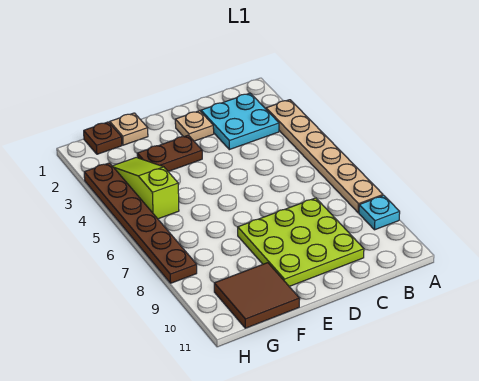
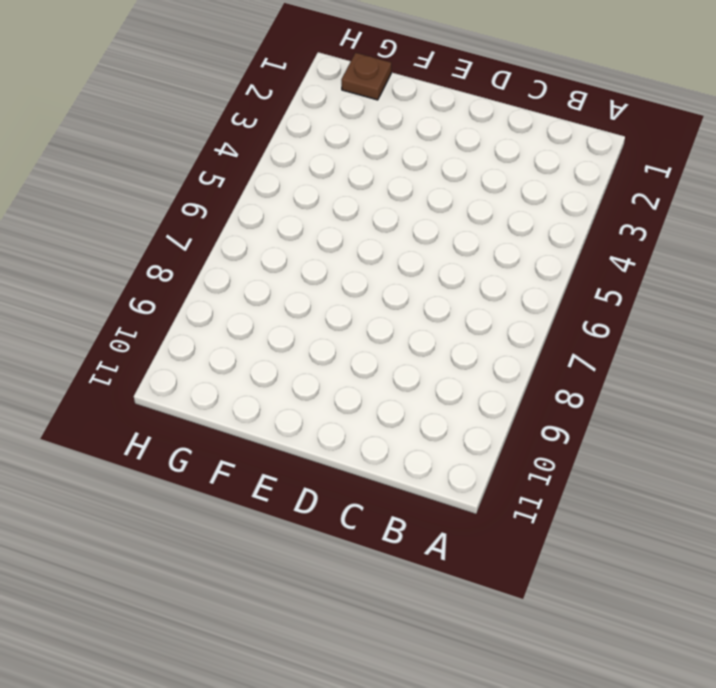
none -> tan 1x6 plate [266,100,383,213]
none -> cyan 1x1 plate [359,195,400,230]

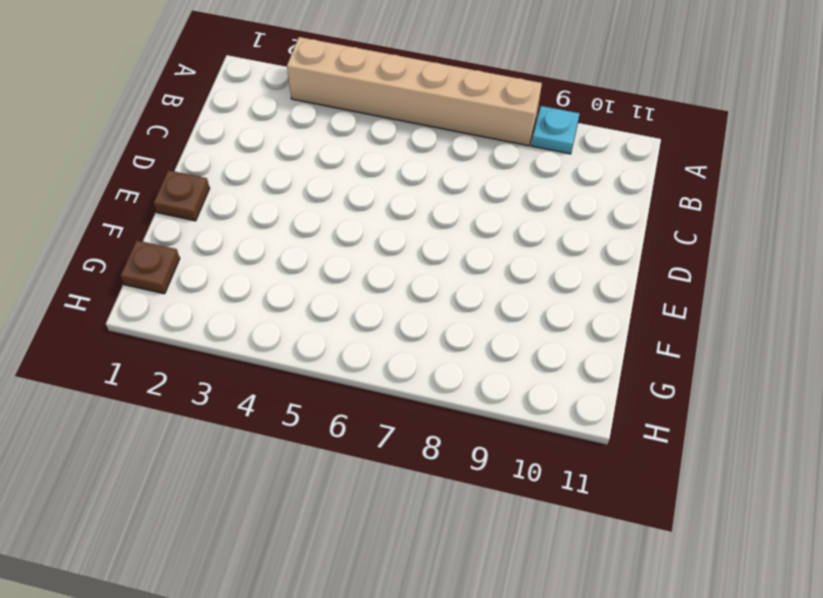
tan 1x6 brick [287,37,542,146] -> tan 1x6 plate [266,100,383,213]
brown 1x1 plate [153,170,210,221] -> none
none -> cyan 2x2 plate [201,93,279,150]
none -> lime 3x3 plate [238,198,364,286]

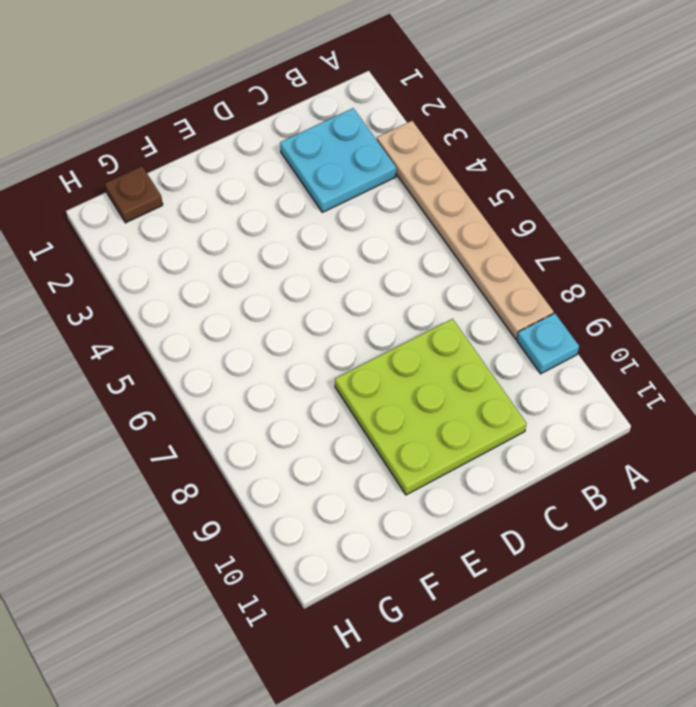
none -> tan 1x1 plate [175,111,214,141]
none -> brown 1x2 plate [137,135,202,171]

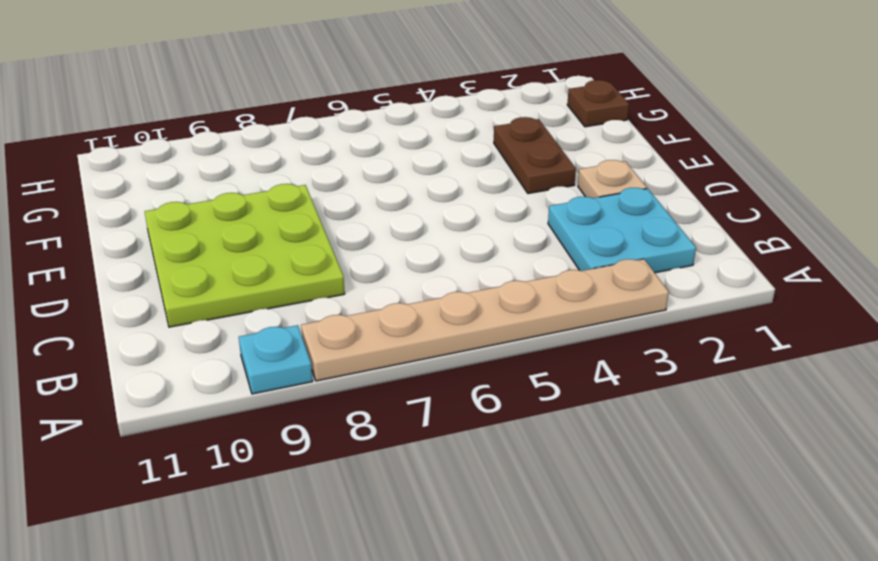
none -> tan 1x1 plate [110,113,148,145]
none -> brown 2x2 tile [214,263,300,328]

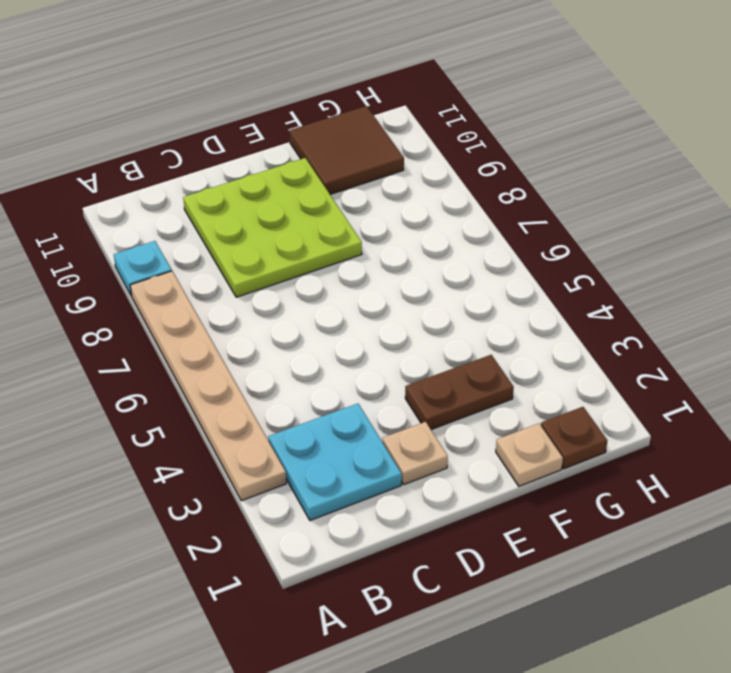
none -> lime 1x3 slope [113,157,179,219]
none -> brown 1x6 plate [84,163,197,283]

